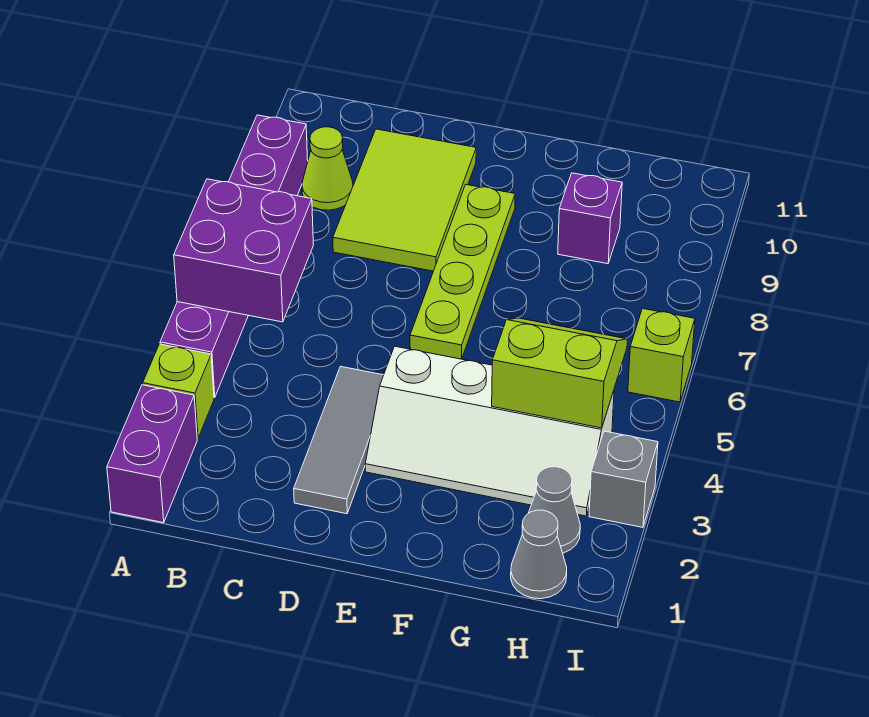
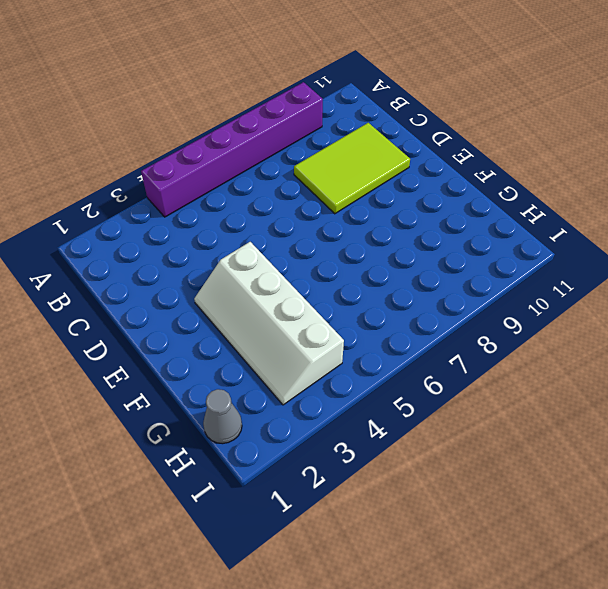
none -> purple 1x2 brick [107,385,197,523]
none -> lime 1x1 brick [143,344,214,438]
none -> lime 1x1 cone [302,127,353,210]

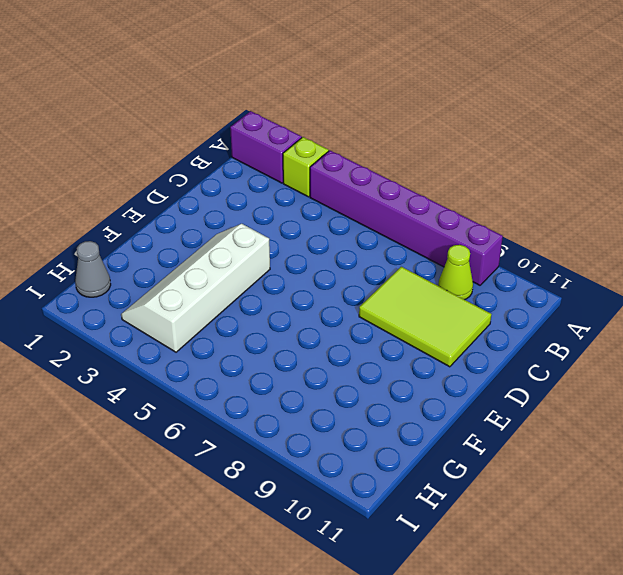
none -> grey 1x3 tile [294,366,384,514]
none -> lime 1x4 plate [410,185,515,359]
none -> purple 1x1 brick [558,173,622,264]

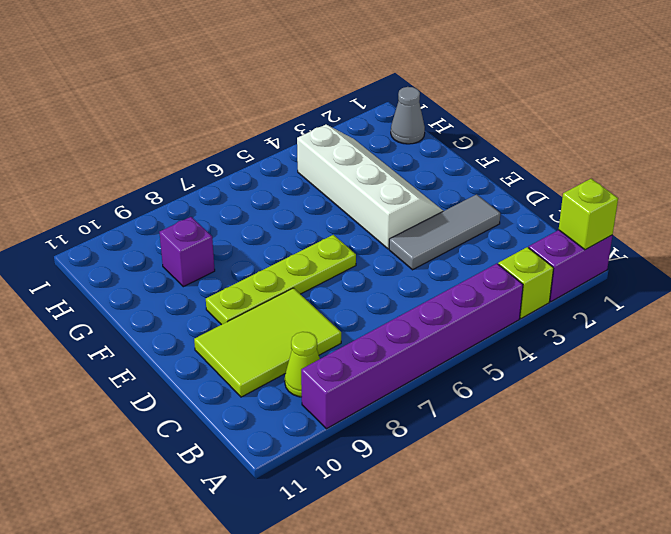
lime 1x1 brick [559,179,618,250] -> lime 1x1 brick moved to [628,309,695,402]
none -> grey 1x1 cone [529,467,580,553]
none -> grey 1x1 brick [589,431,658,527]
none -> purple 2x2 brick [174,179,313,322]

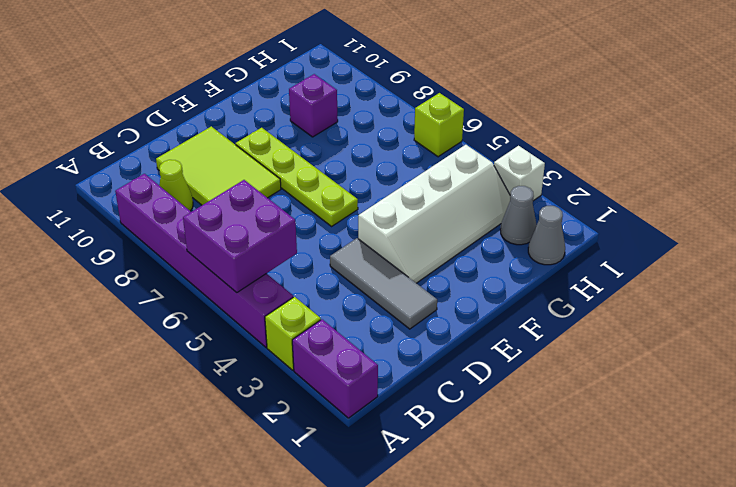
white 1x1 brick [494,146,545,201] -> grey 1x1 brick [589,431,658,527]
none -> lime 2x2 slope [492,318,628,428]

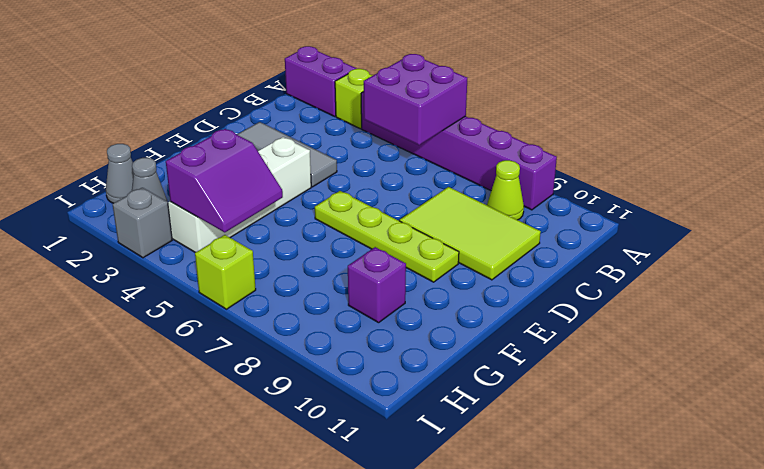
purple 2x2 slope [166,129,283,232] -> lime 2x2 slope [492,318,628,428]

